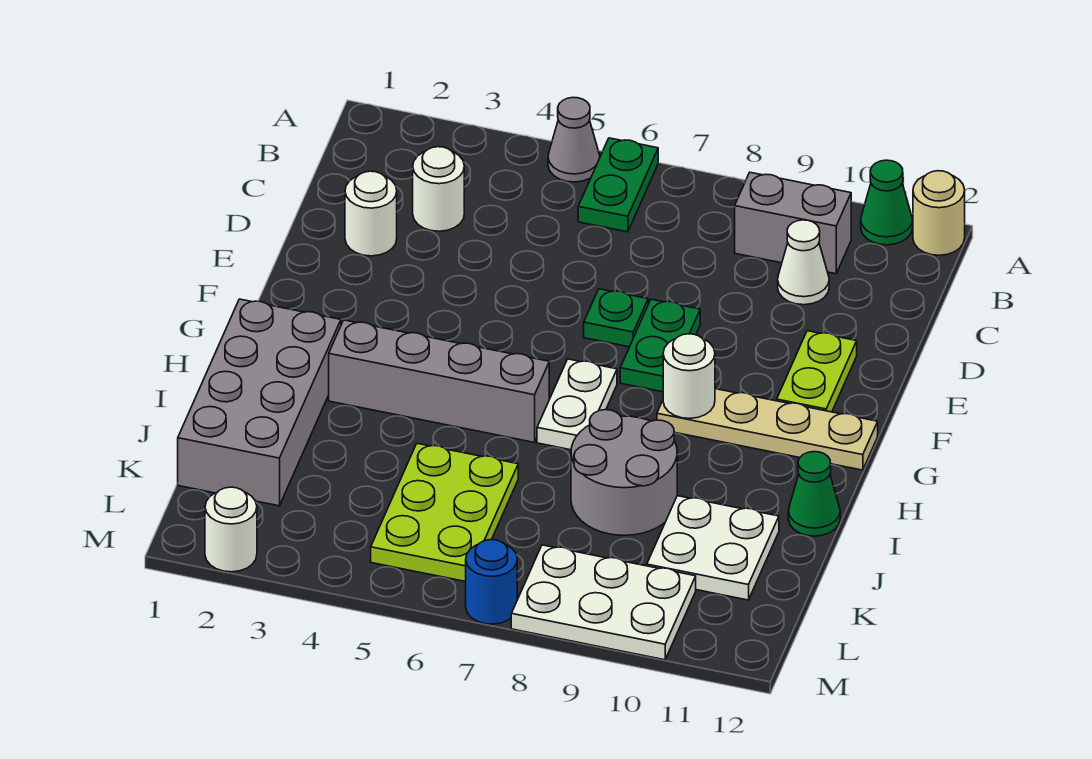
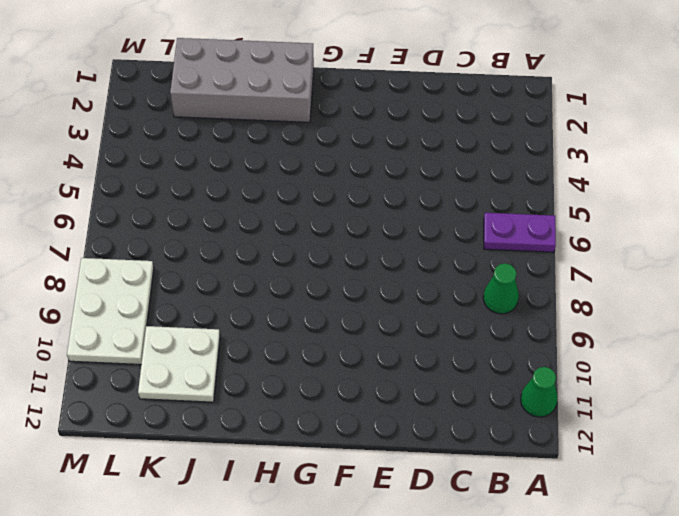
purple 1x2 plate [484,213,556,252] -> green 1x2 plate [578,138,658,232]
green 1x1 cone [483,263,519,314] -> green 1x1 cone moved to [788,452,840,536]
none -> grey 1x1 cone [548,97,600,182]
none -> tan 1x1 round brick [913,171,965,255]
none -> grey 1x2 brick [735,172,851,274]

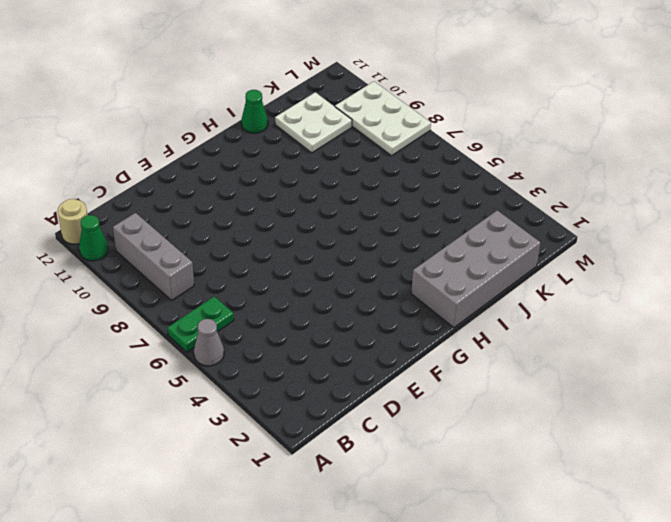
grey 1x3 brick [113,213,194,300] -> grey 1x2 brick [735,172,851,274]
none -> white 1x1 round brick [413,147,464,231]
none -> white 1x1 cone [778,220,829,305]
none -> white 1x1 round brick [345,171,397,256]

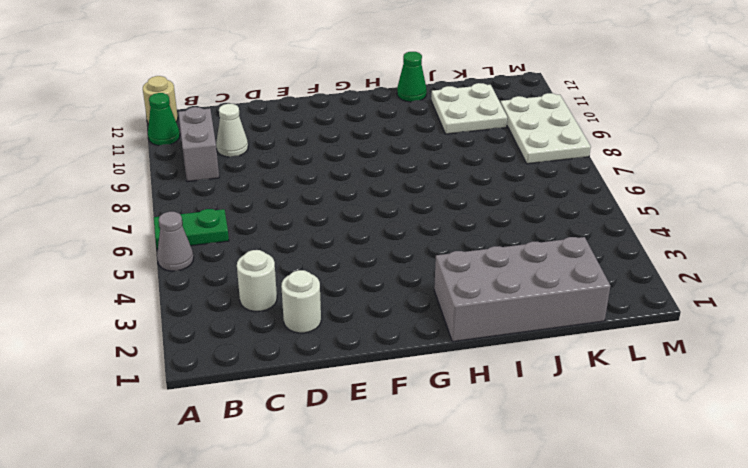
none -> green 1x1 plate [584,289,648,347]
none -> green 1x2 plate [620,299,700,392]
none -> lime 1x2 plate [777,331,857,412]

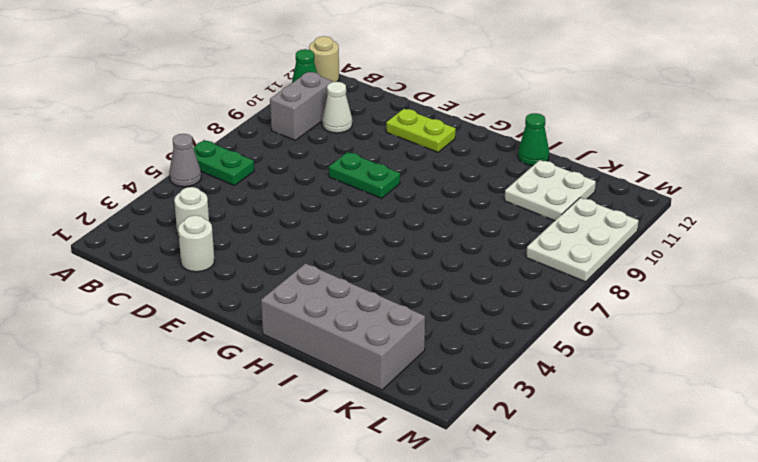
none -> green 1x1 plate [584,289,648,347]
none -> white 1x2 plate [537,359,617,450]
none -> tan 1x4 plate [657,389,878,470]

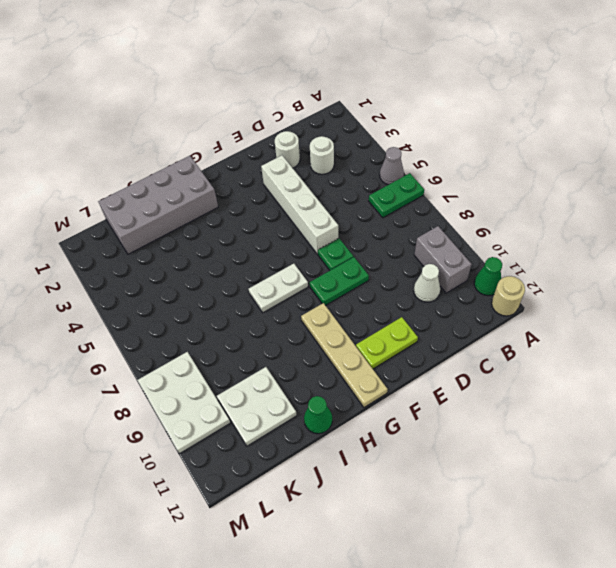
white 1x4 brick [261,155,338,254] -> none
none -> grey 1x4 brick [329,320,549,442]
none -> grey 2x2 round brick [571,410,677,535]
none -> lime 2x3 plate [371,443,518,582]

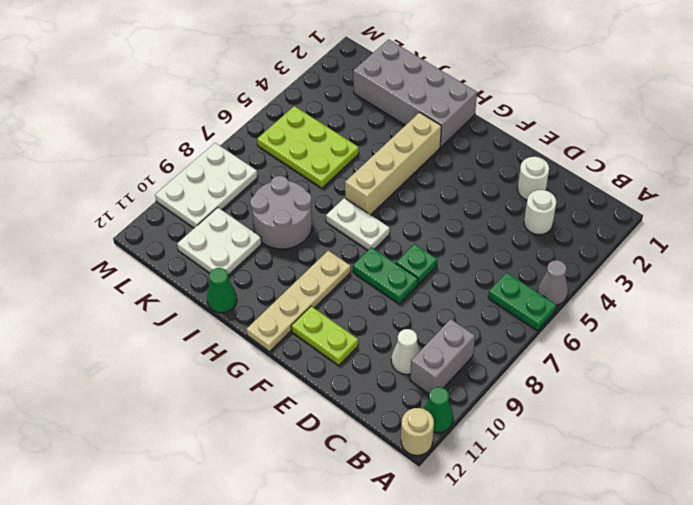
tan 1x4 brick [345,112,441,215] -> grey 1x4 brick [329,320,549,442]
none -> white 1x1 round brick [205,487,257,572]
none -> blue 1x1 round brick [466,540,517,624]
none -> white 1x1 round brick [663,334,715,419]

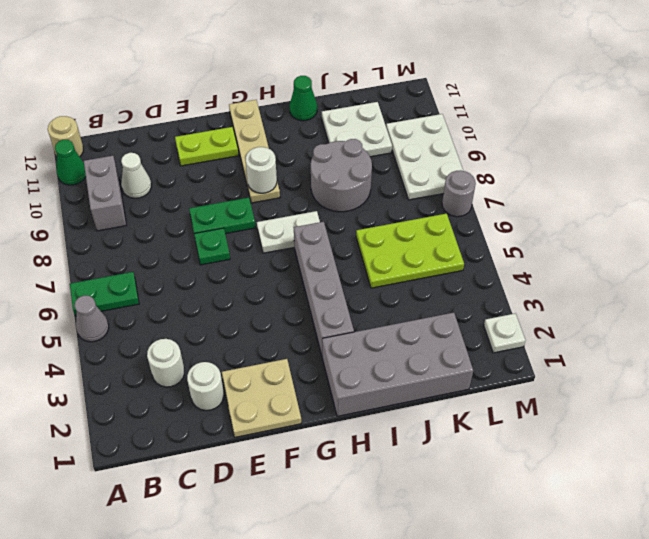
tan 2x2 plate [222,359,301,437] -> none
white 1x1 plate [484,314,526,353] -> white 1x1 round brick [205,487,257,572]
grey 1x1 round brick [442,170,476,217] -> blue 1x1 round brick [466,540,517,624]

